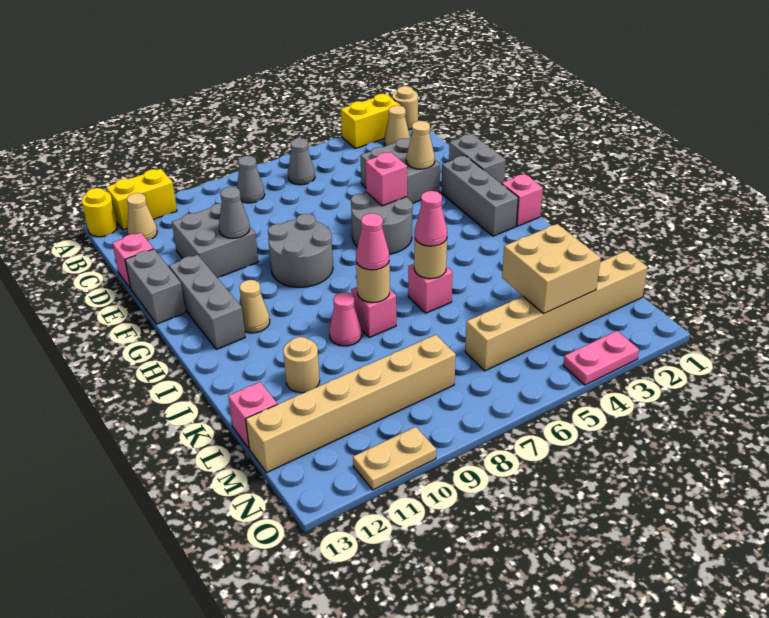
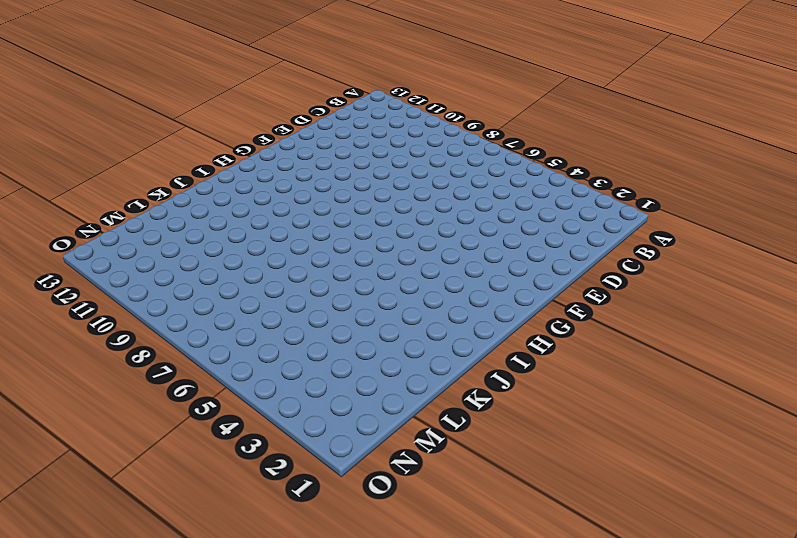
none -> tan 1x1 round brick [392,86,418,130]
none -> yellow 1x2 brick [341,94,400,149]
none -> yellow 1x2 brick [106,169,177,230]
none -> yellow 1x1 round brick [82,188,117,237]

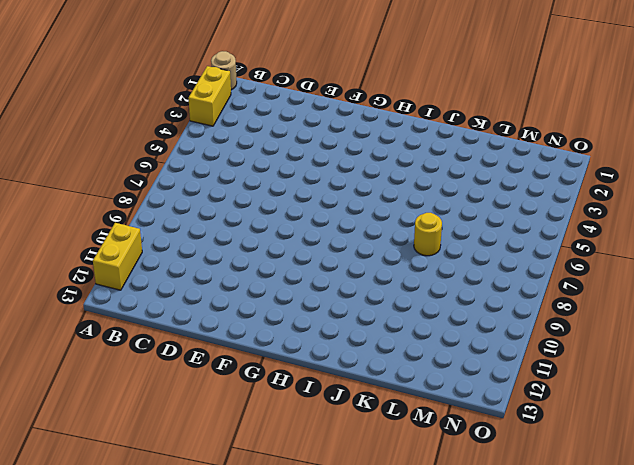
yellow 1x1 round brick [414,213,442,256] -> yellow 1x1 round brick moved to [82,188,117,237]
none -> tan 1x1 cone [384,105,410,146]
none -> grey 1x1 cone [288,138,315,185]
none -> grey 1x1 cone [237,156,265,203]
none -> tan 1x1 cone [127,193,157,241]

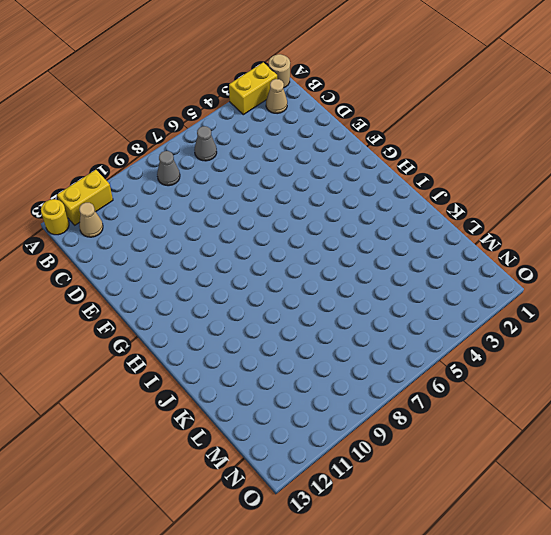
none -> grey 2x2 brick [360,138,440,203]
none -> grey 2x2 brick [172,203,258,278]
none -> pink 1x1 brick [112,233,153,288]
none -> grey 1x2 brick [449,134,506,184]

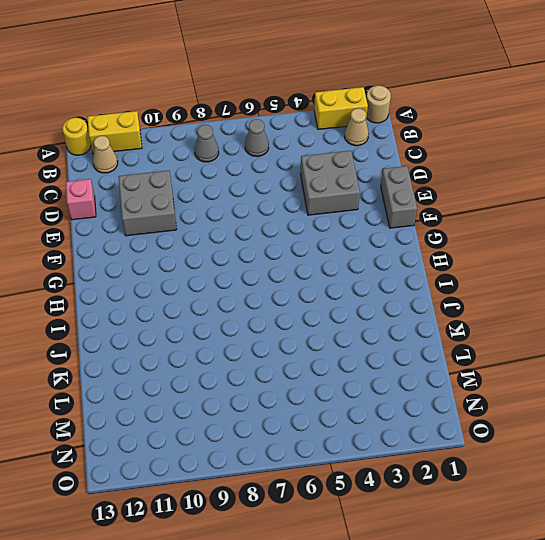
none -> grey 1x2 brick [125,249,186,324]
none -> grey 1x3 brick [442,156,518,236]
none -> grey 2x2 round brick [351,192,413,254]
none -> grey 2x2 round brick [268,214,333,287]

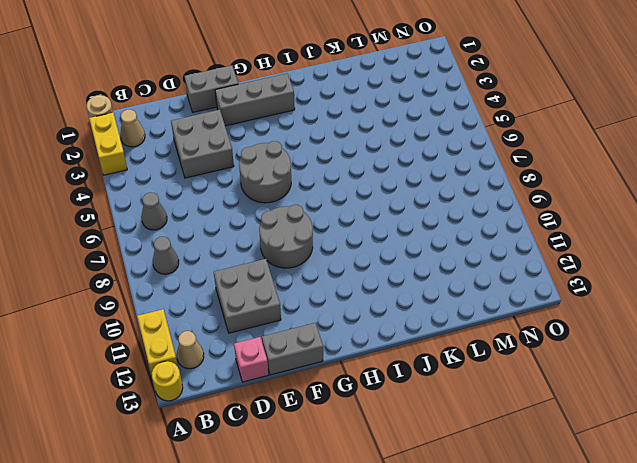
none -> grey 1x3 brick [169,255,245,349]
none -> pink 1x1 brick [502,174,543,226]
none -> tan 1x1 cone [239,280,270,333]
none -> pink 1x1 brick [408,264,452,313]

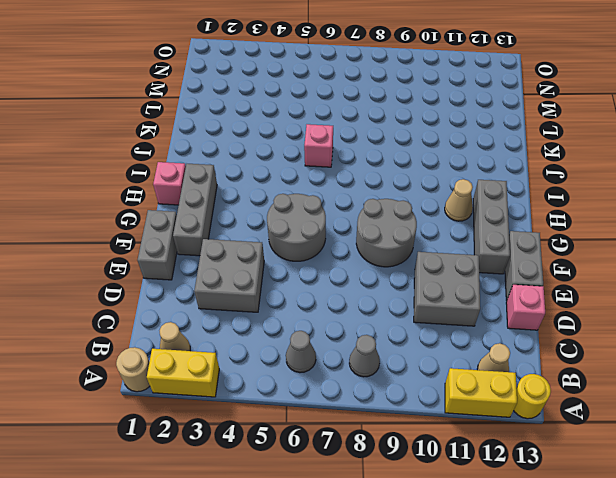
none -> pink 1x1 brick [351,287,396,338]
none -> pink 1x1 cone [329,292,362,346]
none -> tan 1x1 round brick [283,337,320,393]
none -> pink 1x1 brick [228,382,277,448]

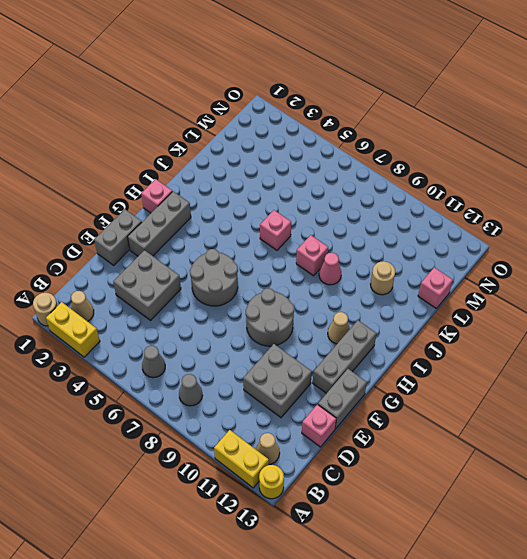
none -> tan 1x6 brick [465,251,648,371]
none -> tan 1x6 brick [246,335,456,473]
none -> pink 1x2 plate [563,331,639,385]
none -> tan 1x2 plate [353,427,436,490]

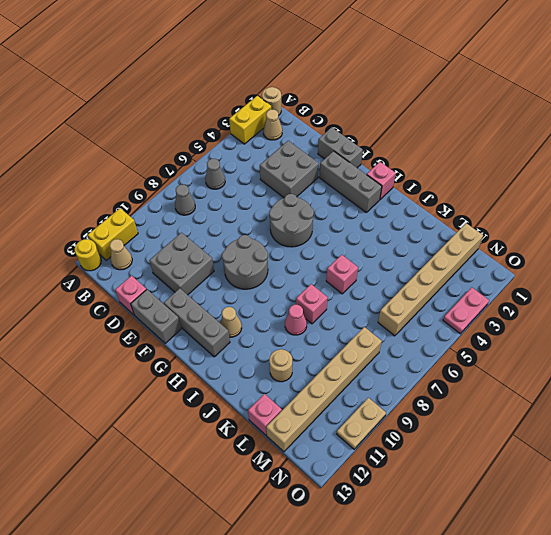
none -> tan 1x1 cone [406,121,435,169]
none -> grey 1x1 cone [219,187,250,238]
none -> pink 1x1 brick [366,152,407,206]
none -> tan 1x1 round brick [414,239,447,279]

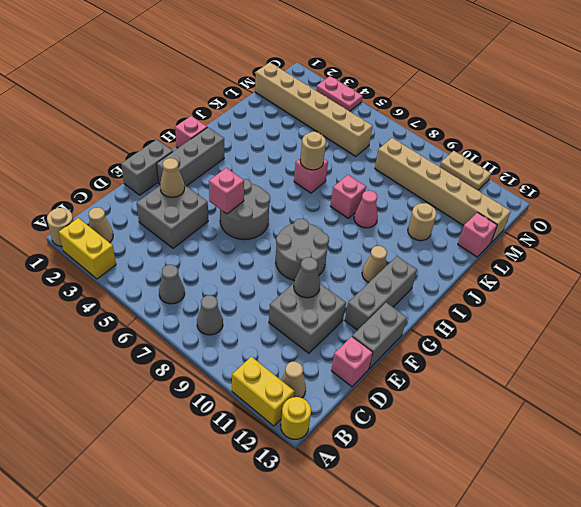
none -> tan 1x1 round brick [356,263,390,302]
none -> tan 2x2 brick [502,224,601,314]
none -> pink 1x1 cone [415,191,447,246]
none -> pink 1x1 cone [356,213,389,270]

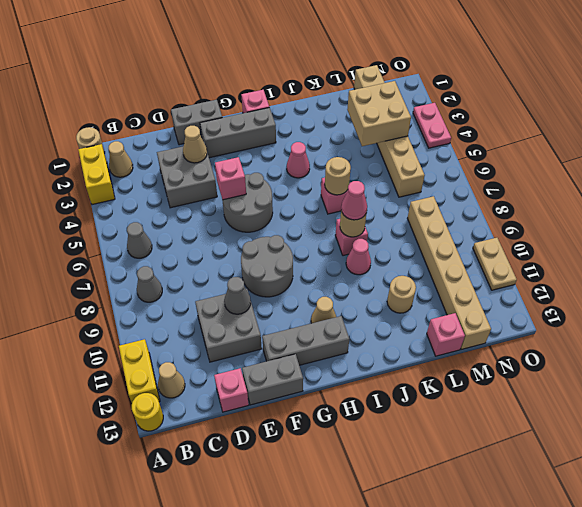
pink 1x1 cone [287,142,310,178] -> pink 1x1 cone moved to [415,191,447,246]

